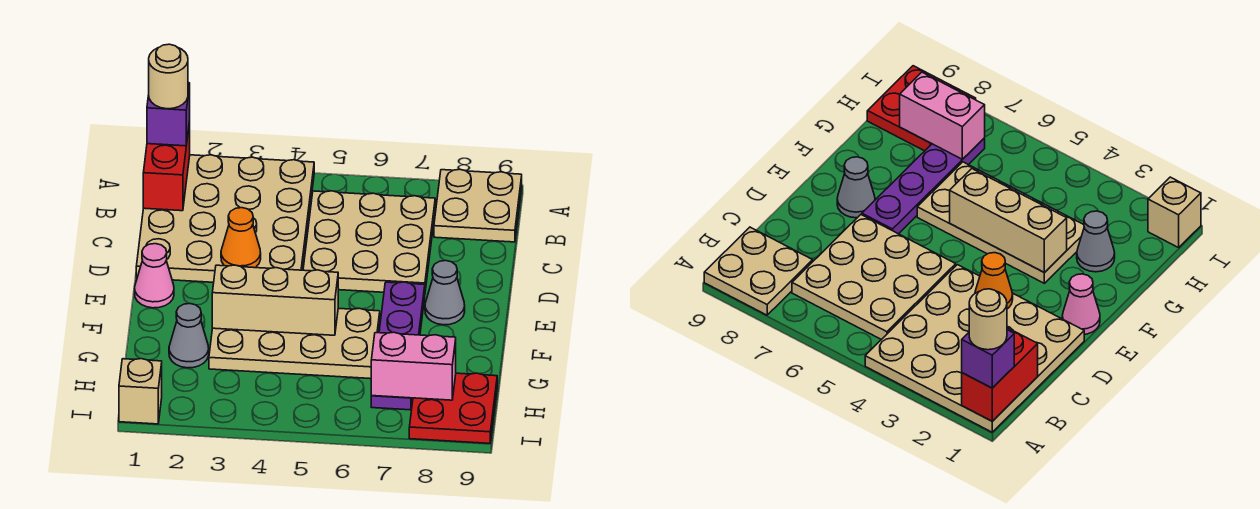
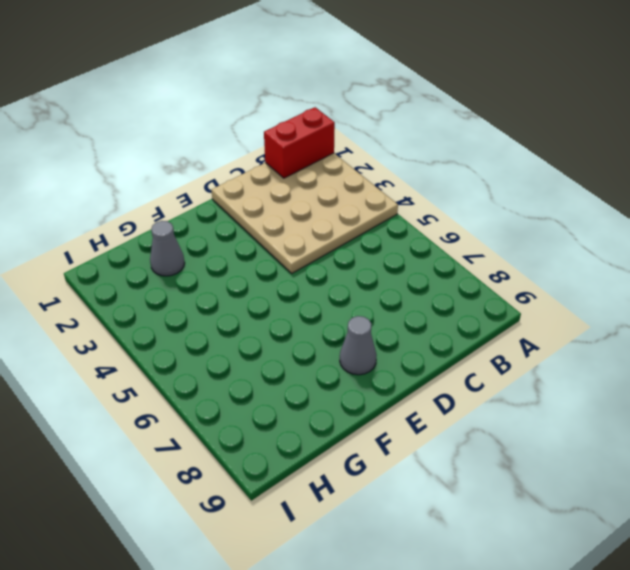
none -> tan 2x2 plate [434,169,522,242]
none -> tan 3x3 plate [303,191,435,292]
none -> pink 1x1 cone [135,244,174,308]

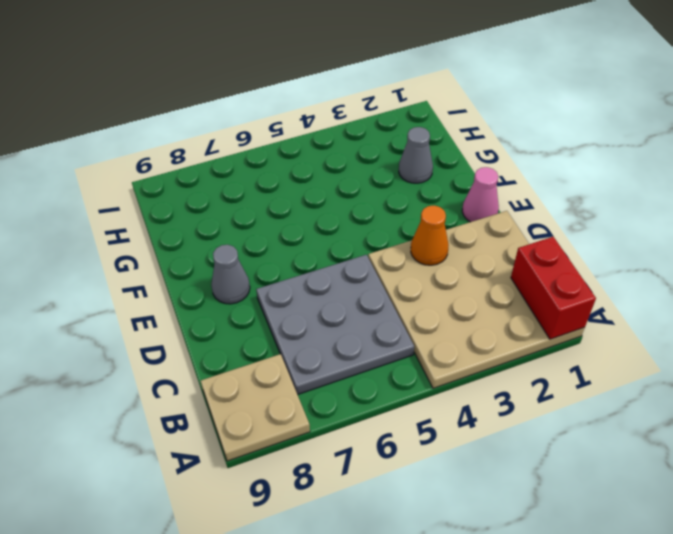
grey 3x3 plate [256,255,414,395] -> tan 3x3 plate [303,191,435,292]
none -> purple 1x4 plate [371,282,425,410]
none -> tan 2x4 plate [209,308,380,379]
none -> red 2x2 plate [409,373,497,443]

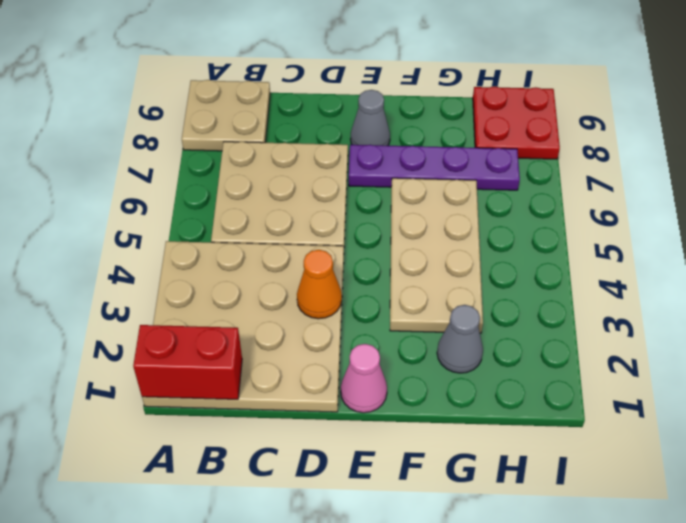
none -> tan 1x1 brick [119,359,162,424]
none -> tan 1x3 brick [212,265,338,335]
none -> pink 1x2 brick [371,332,456,400]

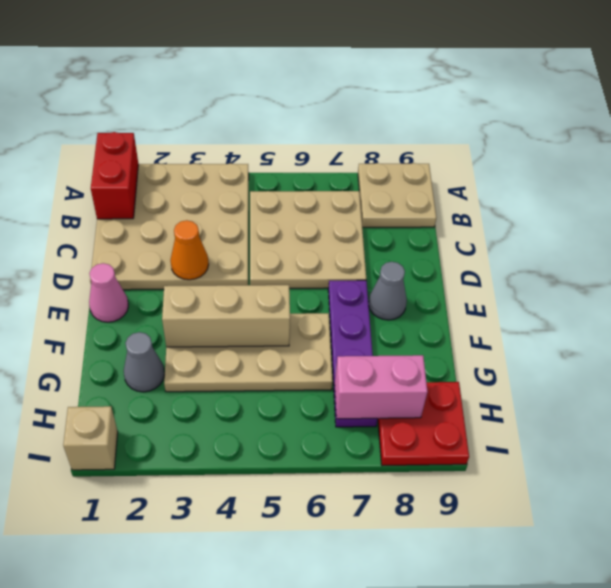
none -> purple 1x1 brick [147,83,190,146]
none -> tan 1x1 round brick [149,44,188,109]

